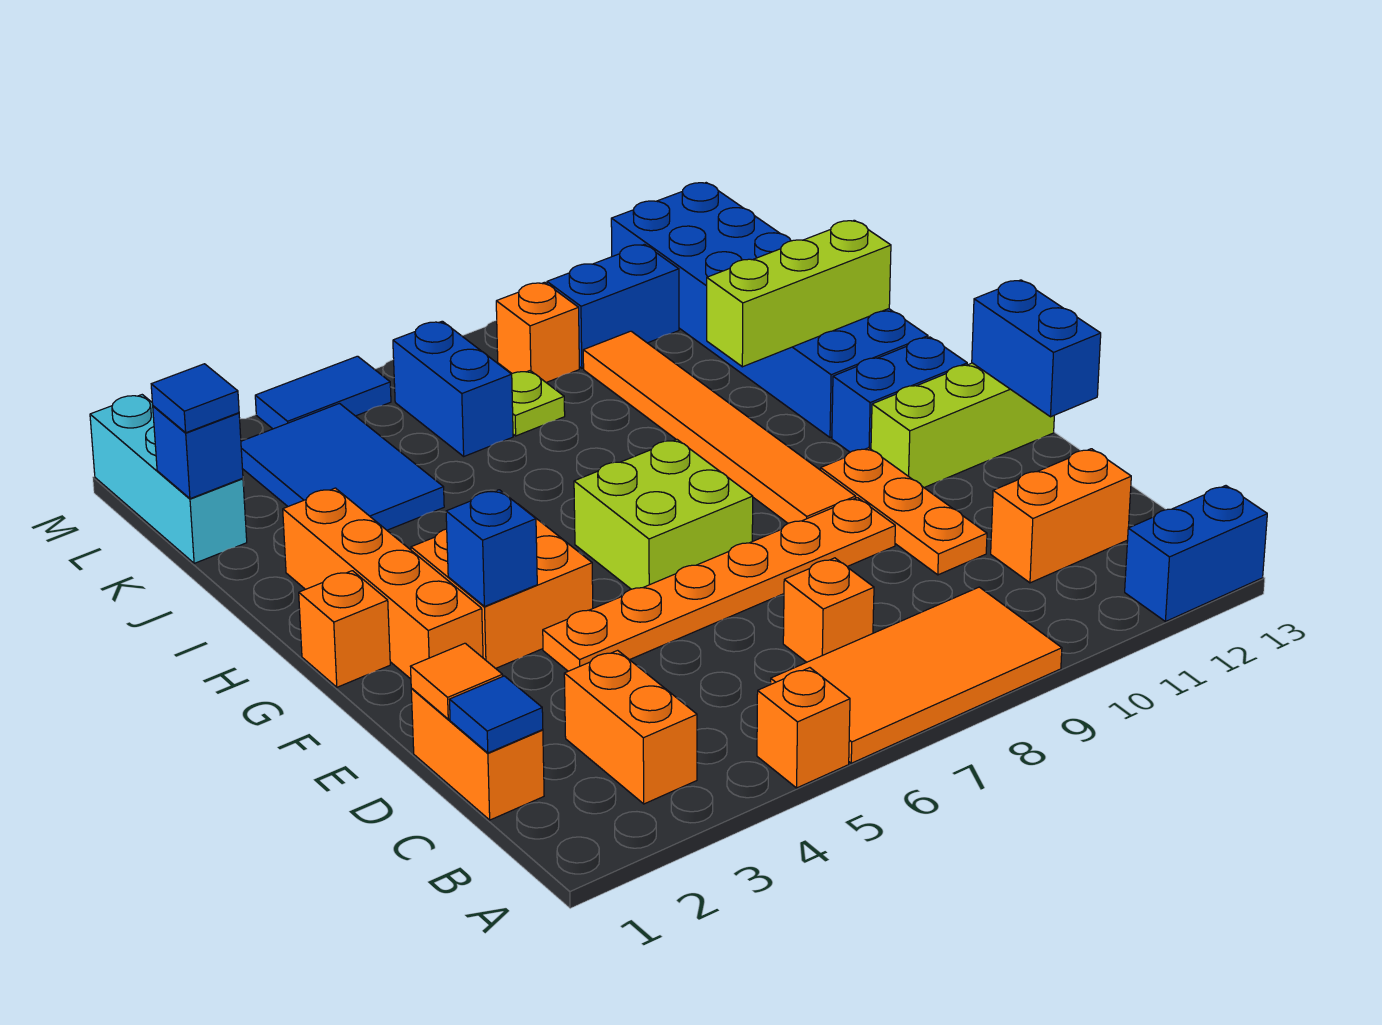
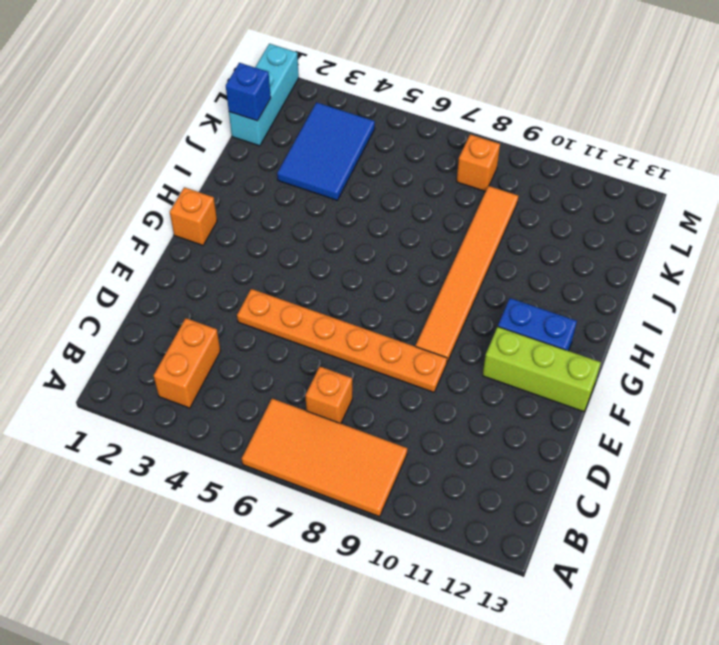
none -> orange 1x1 brick [757,668,850,788]
none -> blue 1x2 brick [1125,486,1267,622]
none -> orange 1x2 brick [411,689,544,820]
none -> orange 1x2 brick [991,449,1131,583]

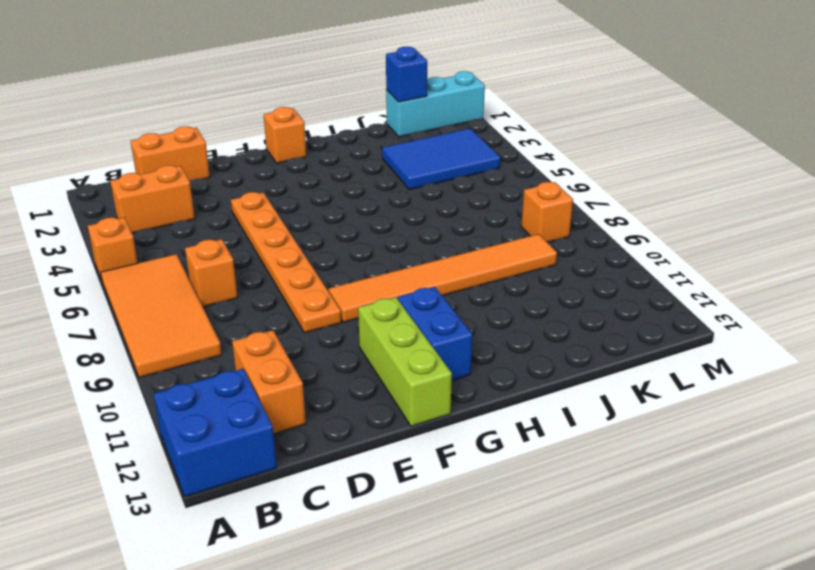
blue 2x2 brick [154,369,277,497] -> blue 1x2 brick [1125,486,1267,622]
none -> orange 1x3 plate [821,448,987,575]
none -> orange 1x4 brick [283,488,483,679]
none -> orange 2x2 brick [411,504,593,668]
none -> lime 2x2 brick [574,439,753,589]

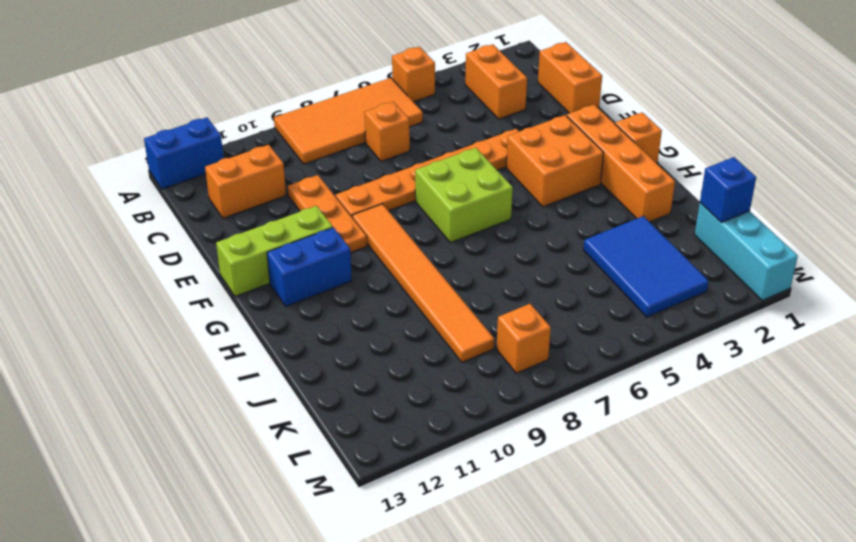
none -> blue 2x6 brick [611,183,928,438]
none -> blue 1x2 brick [393,321,513,456]
none -> lime 1x1 plate [512,371,565,436]
none -> blue 1x2 brick [547,244,679,368]

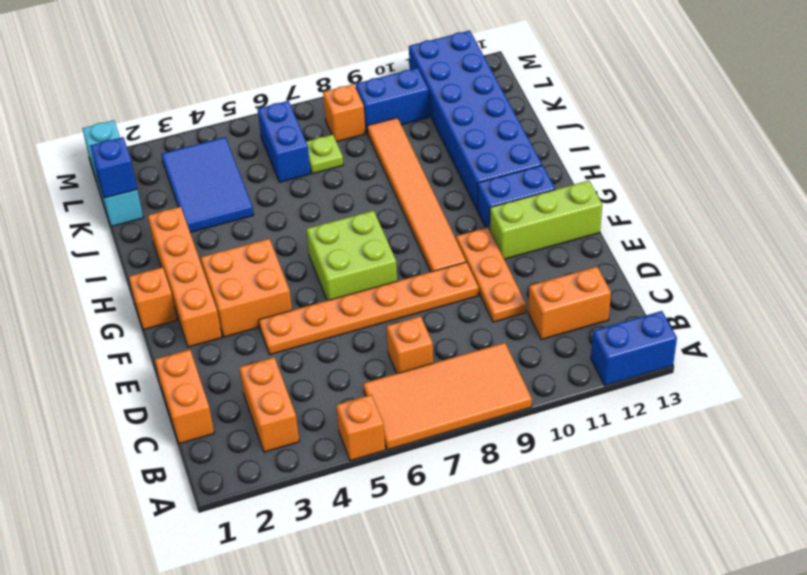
none -> blue 1x2 tile [255,356,391,429]
none -> blue 1x1 tile [449,676,543,753]
none -> orange 1x1 tile [410,643,503,719]
none -> blue 1x2 brick [972,280,1101,417]

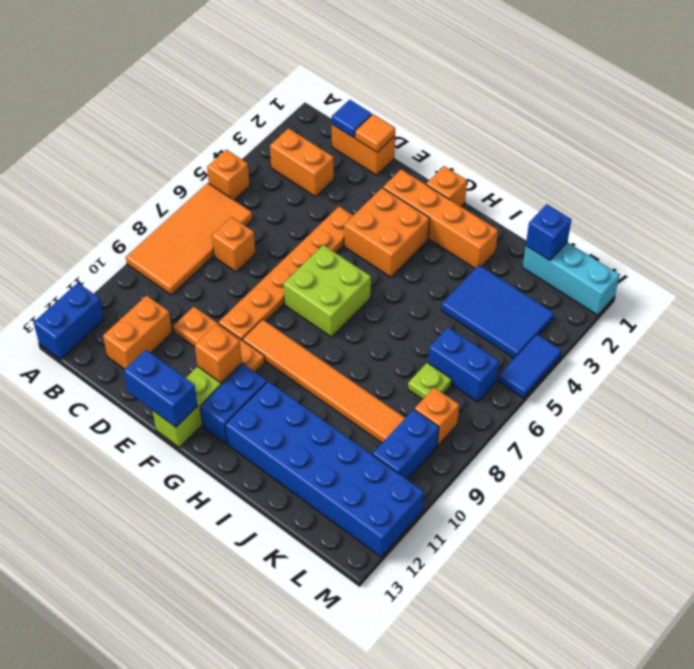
orange 1x1 brick [195,324,242,383] -> none
none -> blue 1x1 brick [446,490,537,607]
none -> lime 1x3 brick [707,220,891,367]
none -> blue 1x1 tile [151,364,239,433]

